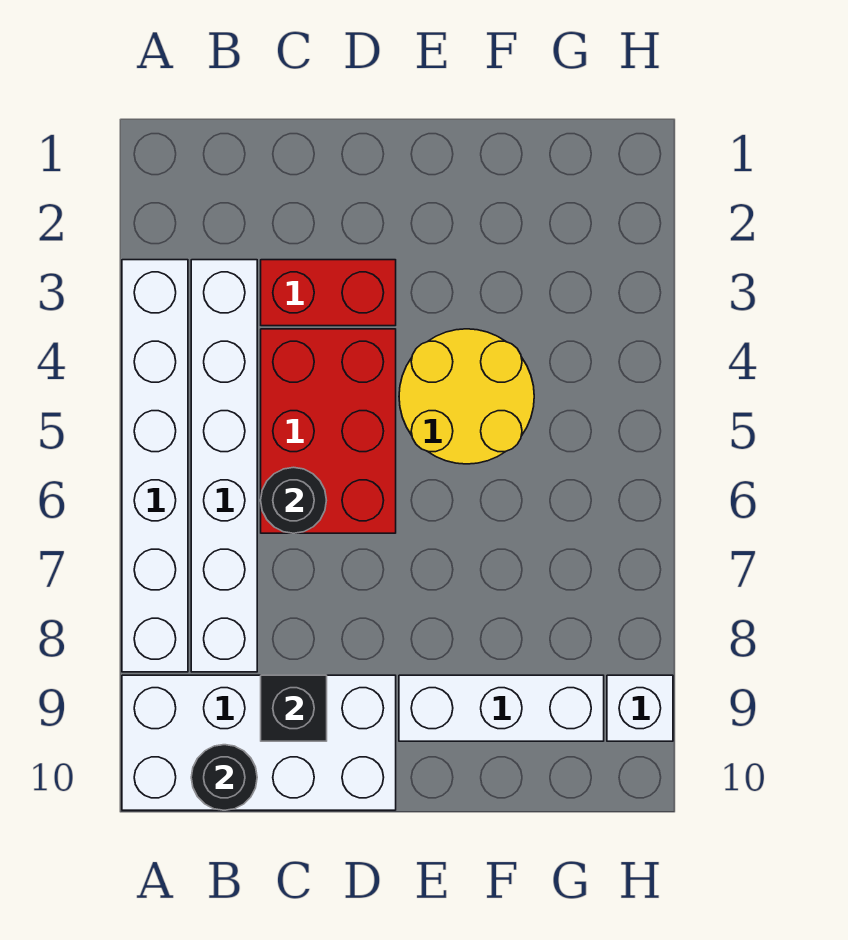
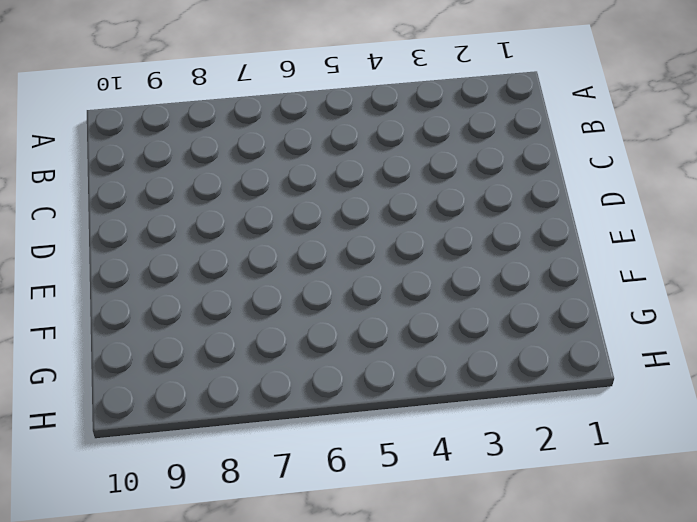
none -> white 1x6 brick [122,260,188,672]
none -> white 2x4 brick [122,675,396,810]

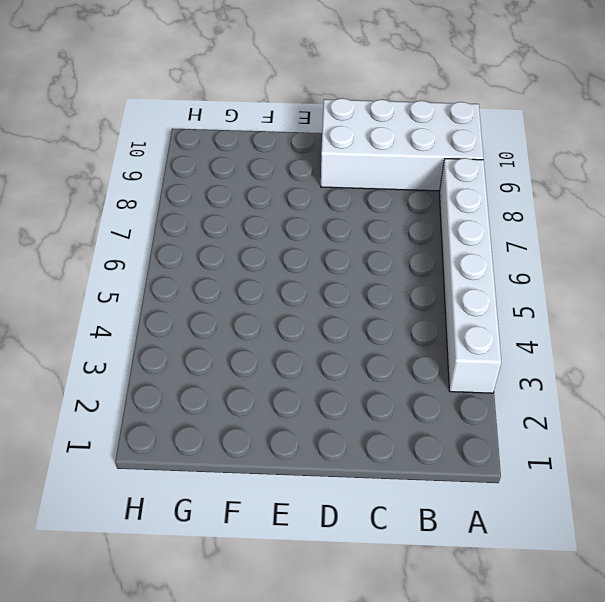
none -> white 1x6 brick [191,260,257,672]
none -> red 1x2 brick [261,260,396,326]

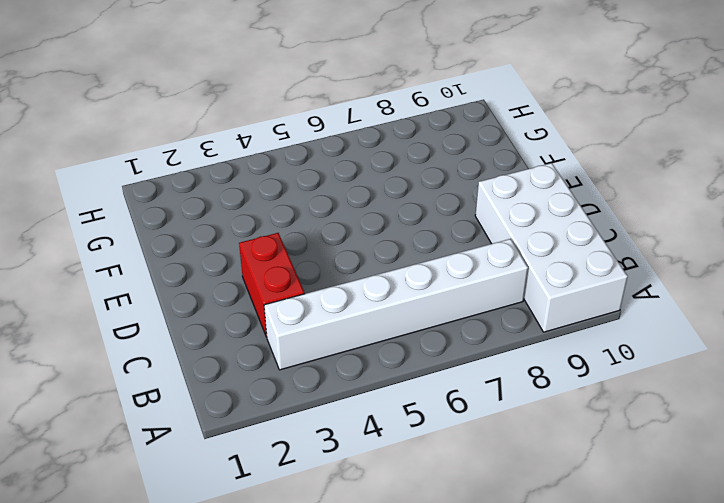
none -> white 1x6 brick [122,260,188,672]
none -> red 2x3 brick [261,329,396,533]

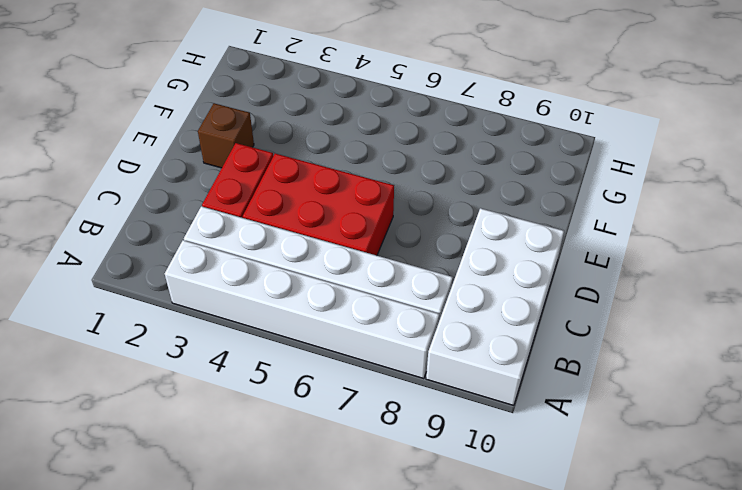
brown 1x1 brick [198,103,254,168] -> none
none -> yellow 2x2 round brick [399,329,534,464]
none -> white 1x3 brick [399,675,604,741]

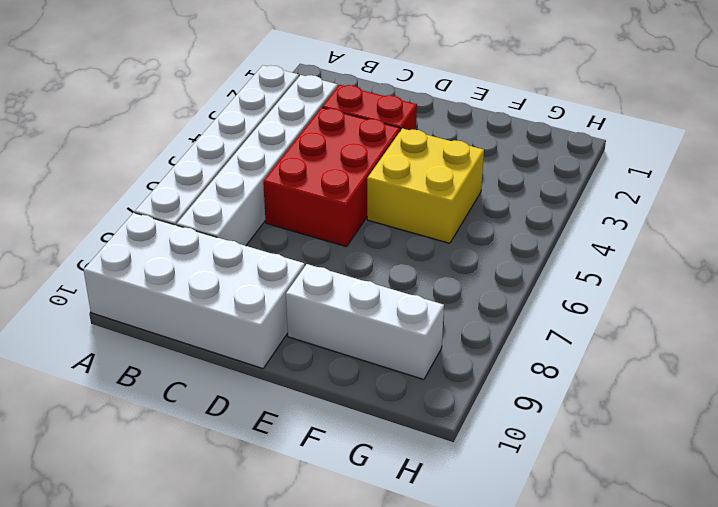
yellow 2x2 brick [367,128,484,243] -> yellow 2x2 round brick [399,329,534,464]
none -> white 1x1 brick [607,675,673,741]
none -> black 1x1 round brick [191,745,257,810]

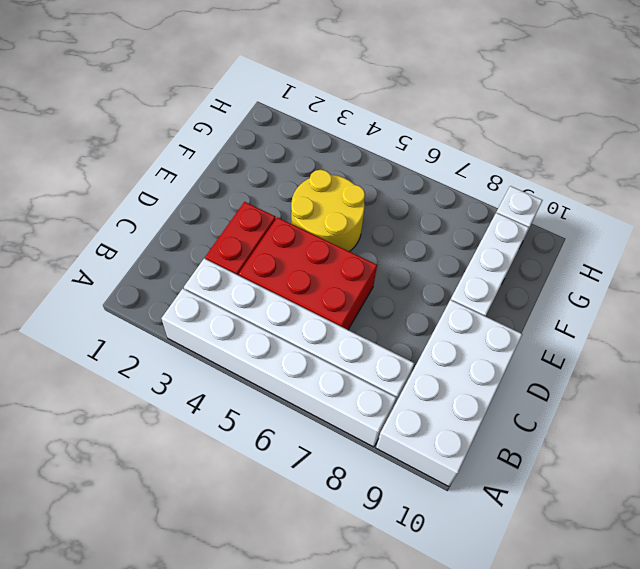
none -> black 1x1 round brick [191,745,257,810]
none -> black 1x1 round brick [261,467,326,533]

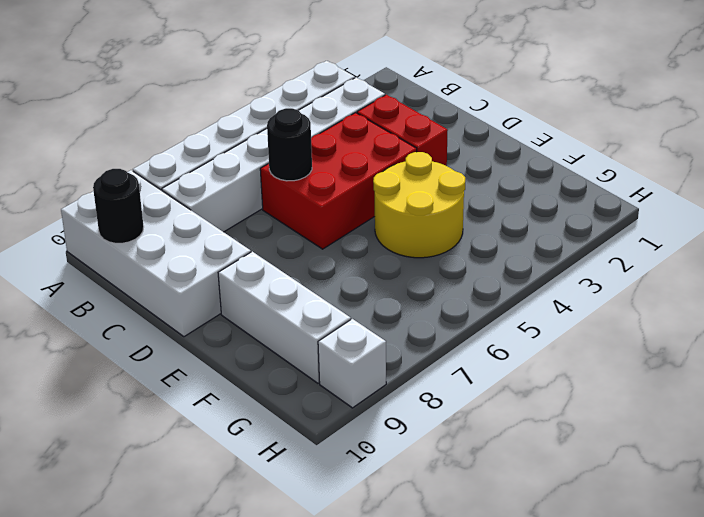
none -> black 1x1 brick [261,675,327,741]

